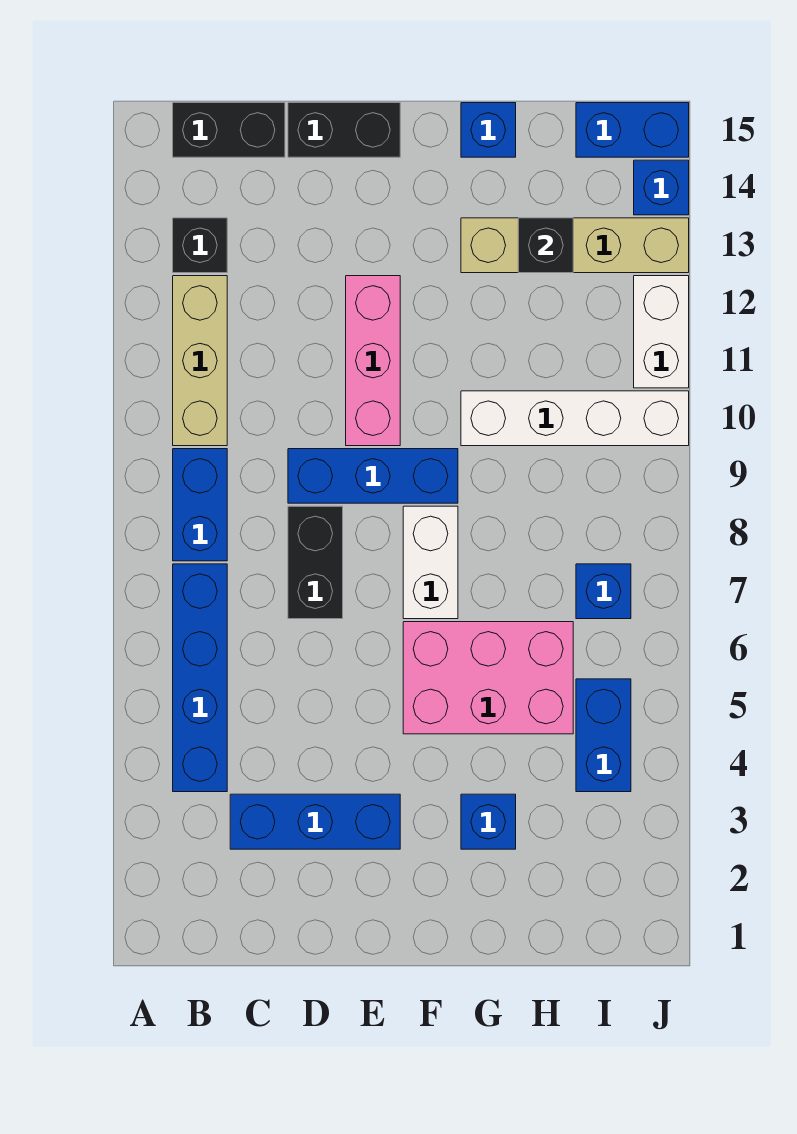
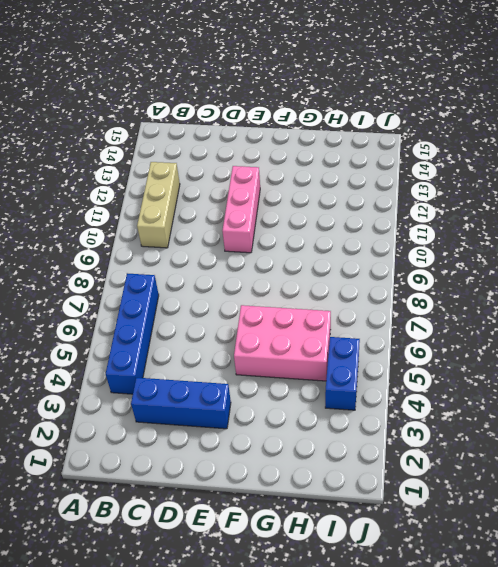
none -> blue 1x2 brick [173,449,227,561]
none -> black 1x1 brick [173,218,227,273]
none -> black 1x2 brick [173,103,285,157]

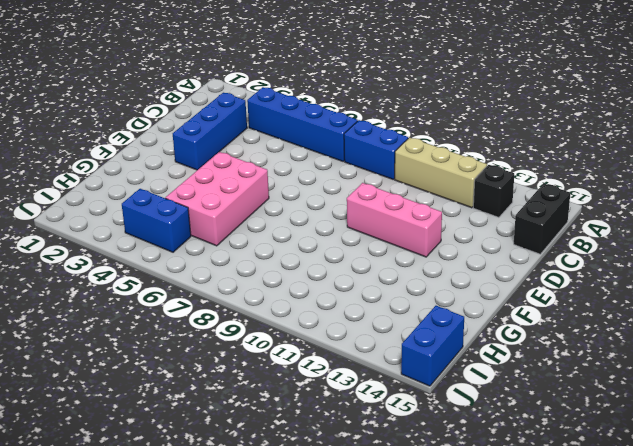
none -> black 1x2 brick [288,506,343,619]
none -> blue 1x3 brick [288,449,458,503]
none -> black 1x2 brick [288,103,400,157]

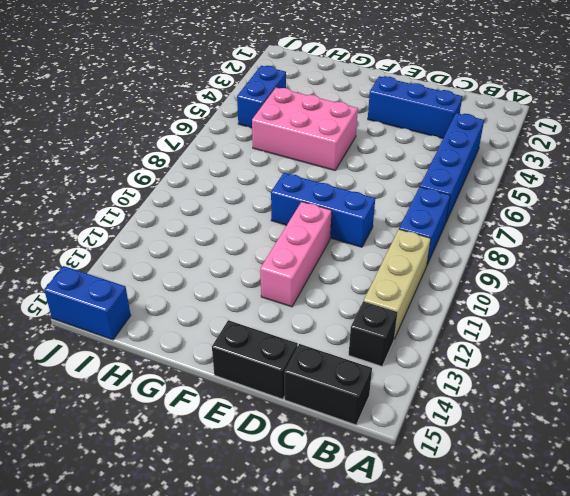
none -> black 1x2 brick [288,506,343,619]
none -> white 1x2 brick [403,506,458,619]
none -> blue 1x1 brick [461,794,516,849]

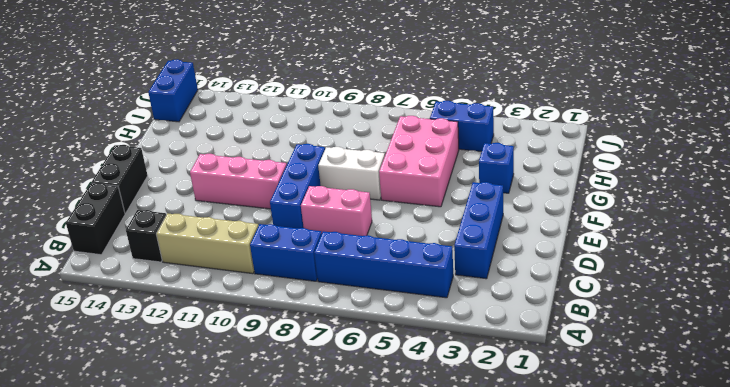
pink 1x2 brick [301,186,372,236] -> black 1x2 brick [288,506,343,619]
none -> white 1x4 brick [461,391,689,446]
none -> tan 1x4 brick [461,218,689,273]
none -> blue 1x1 brick [461,103,516,157]

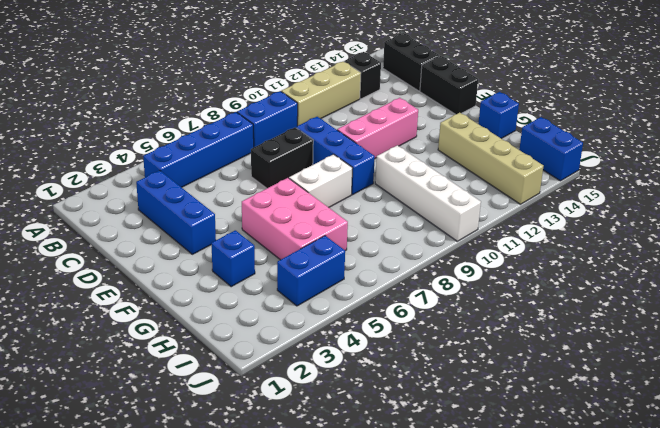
none -> blue 1x1 brick [576,564,631,619]
none -> white 1x2 brick [634,276,689,388]
none -> blue 1x1 brick [634,160,689,215]

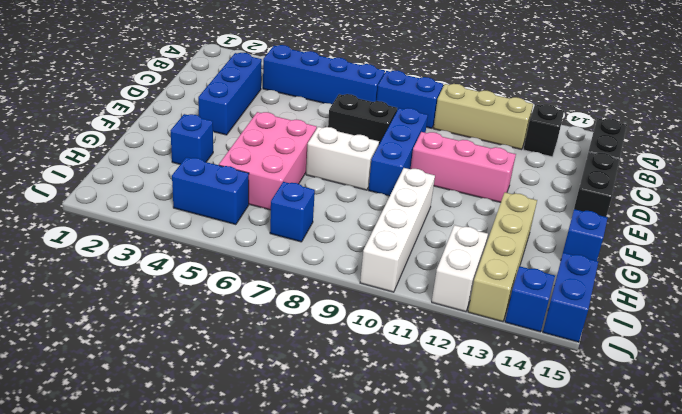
white 1x2 brick [432,225,488,312] -> white 1x2 brick turned to [634,276,689,388]
none -> black 1x1 brick [518,218,573,273]

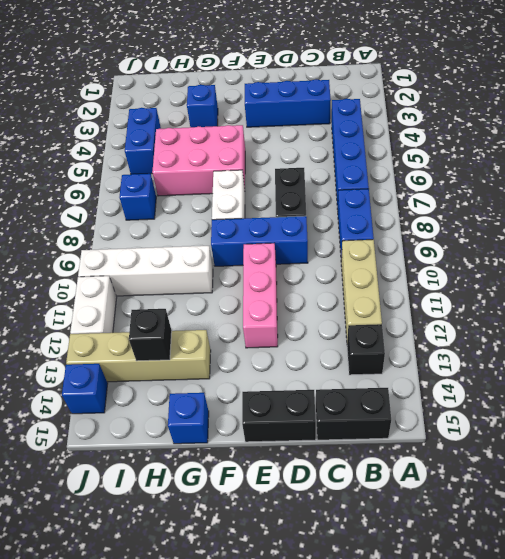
none -> blue 1x2 brick [576,103,689,157]

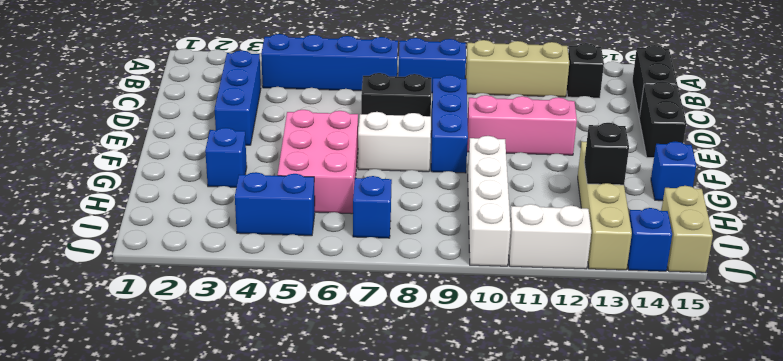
tan 1x2 brick [661,186,713,273] -> blue 1x2 brick [576,103,689,157]

